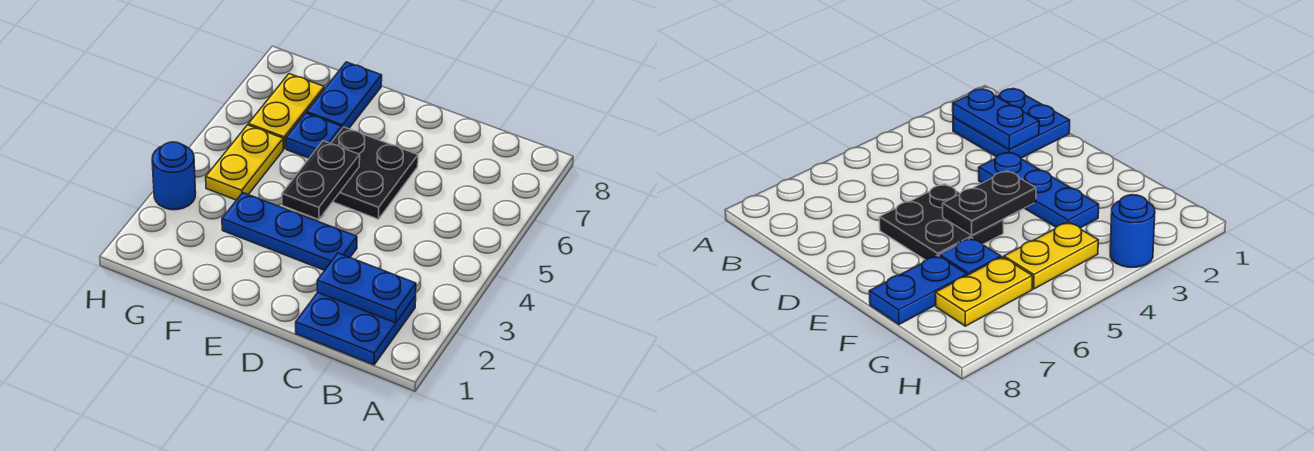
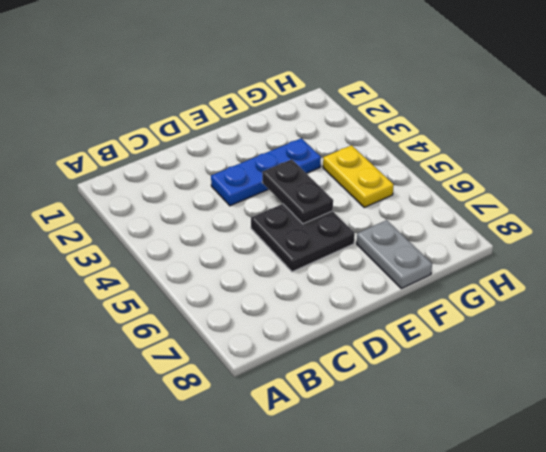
grey 1x2 plate [357,220,432,288] -> blue 1x2 plate [307,62,382,129]
none -> blue 2x2 plate [296,293,416,365]
none -> blue 1x1 plate [286,113,342,158]

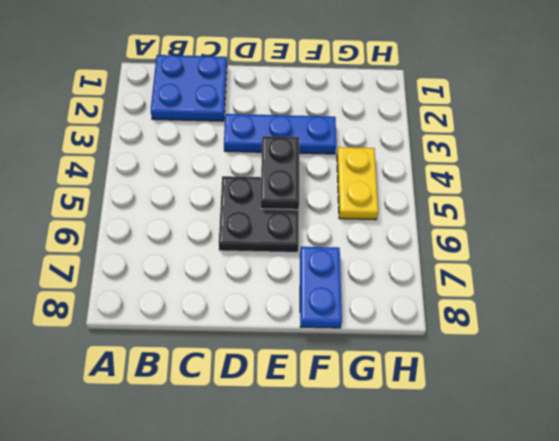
none -> blue 1x1 plate [286,113,342,158]
none -> yellow 1x2 plate [248,74,324,149]

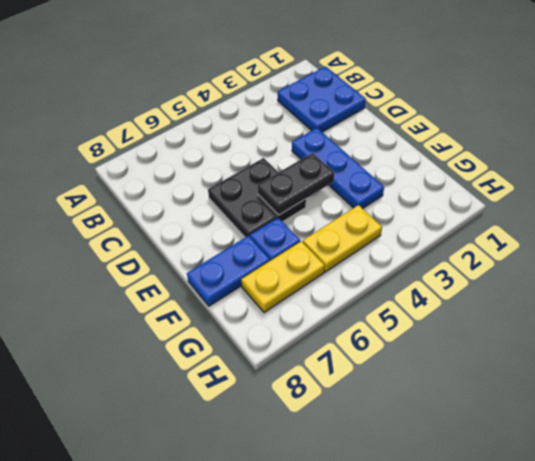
none -> blue 1x1 round brick [152,142,196,210]
none -> blue 1x2 plate [317,253,416,323]

